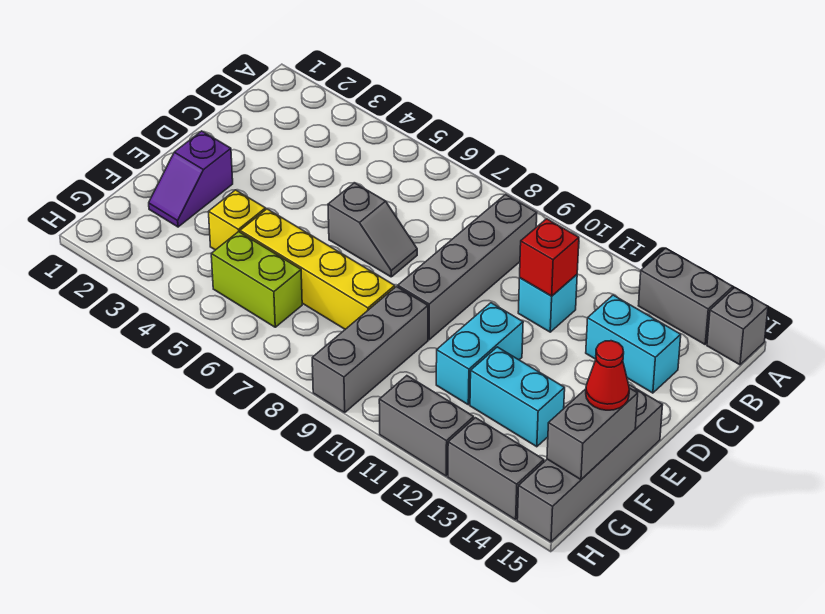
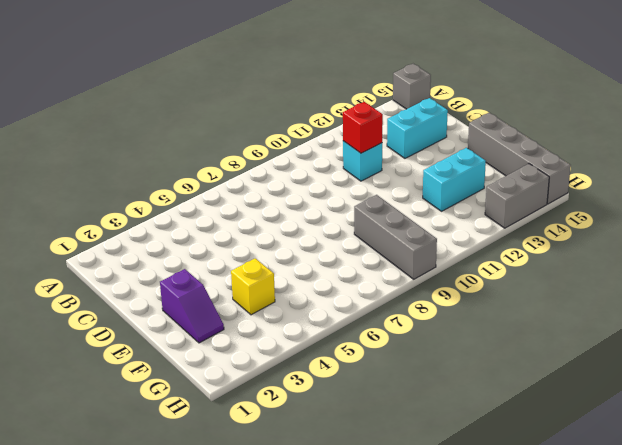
none -> grey 1x2 brick [638,248,733,344]
none -> grey 1x4 brick [398,195,537,340]
none -> grey 1x2 slope [328,183,417,277]

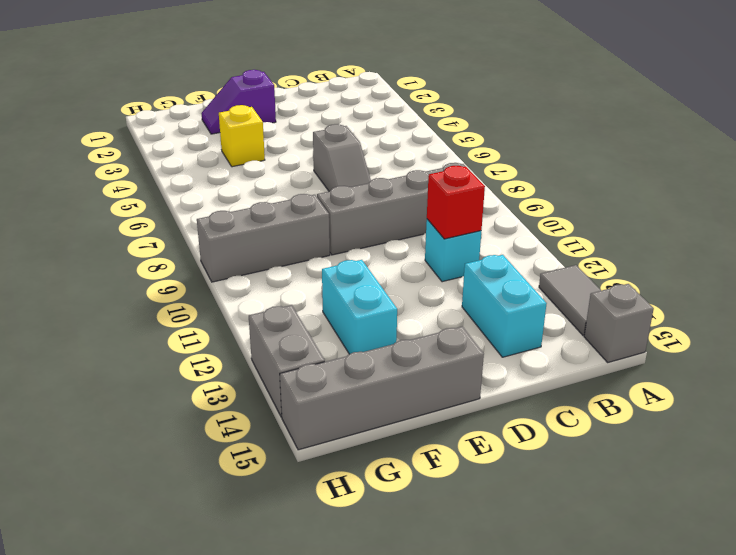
grey 1x2 tile [539,265,601,336] -> grey 1x2 brick [638,248,733,344]
none -> cyan 1x2 brick [436,303,523,405]
none -> yellow 1x4 brick [240,209,395,329]
none -> lime 1x2 brick [211,232,302,327]

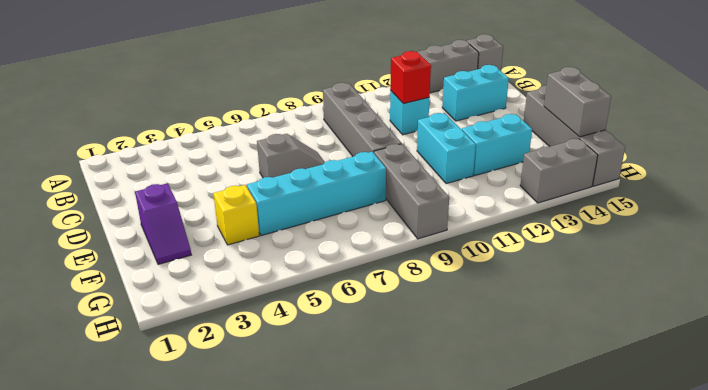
cyan 1x4 brick [247,152,386,236] -> yellow 1x4 brick [240,209,395,329]
none -> lime 1x2 brick [211,232,302,327]
none -> grey 1x2 brick [379,376,474,476]
none -> red 1x1 cone [586,341,629,410]

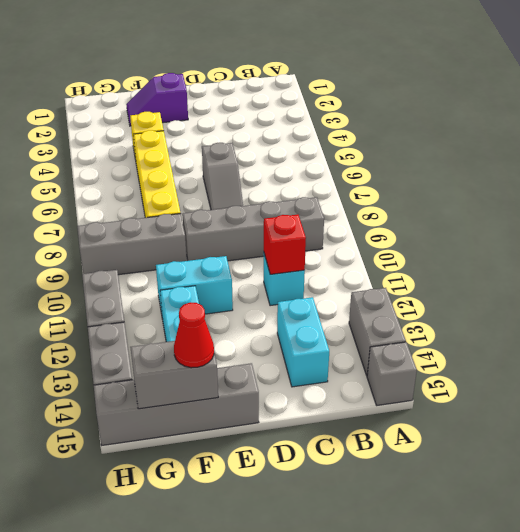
none -> lime 1x2 brick [211,232,302,327]

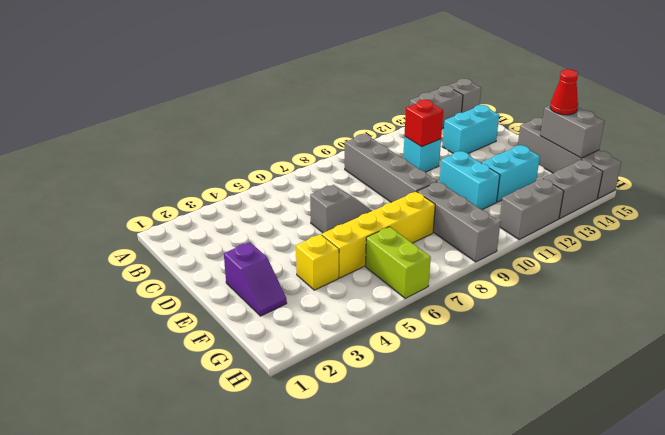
lime 1x2 brick [366,227,431,298] -> lime 1x2 brick turned to [211,232,302,327]

